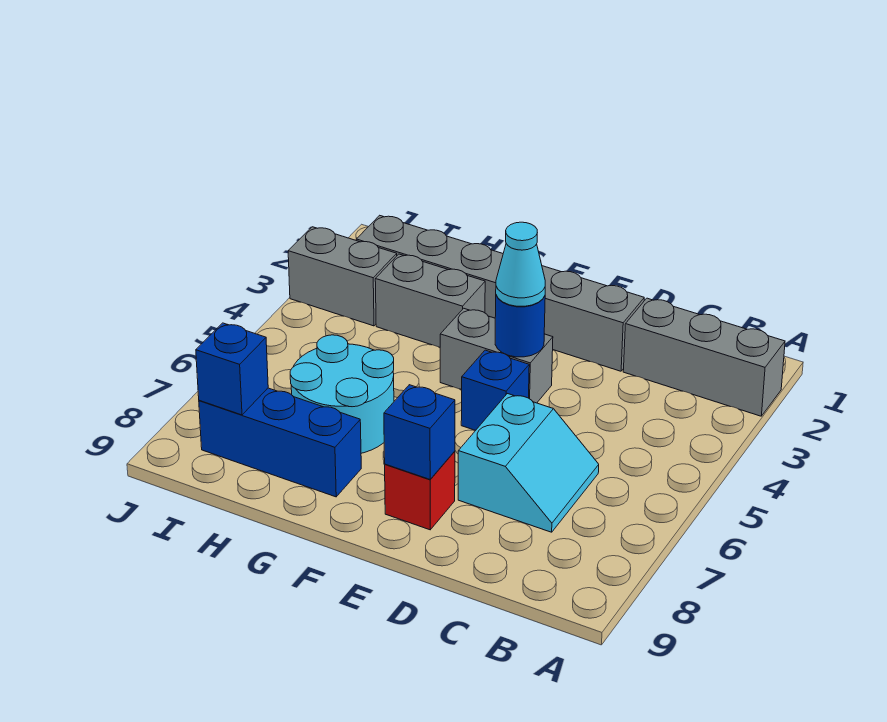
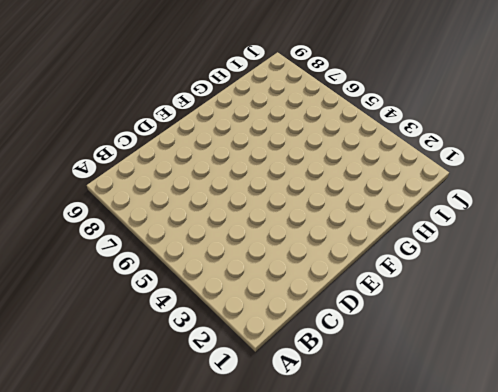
none -> grey 1x3 brick [623,298,785,416]
none -> cyan 2x2 slope [458,394,599,532]
none -> grey 1x6 brick [356,215,644,371]

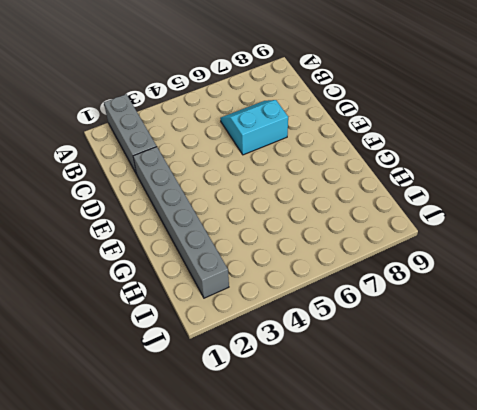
none -> grey 1x2 brick [440,308,553,403]
none -> blue 1x1 brick [461,350,529,430]
none -> red 1x1 brick [385,451,455,530]

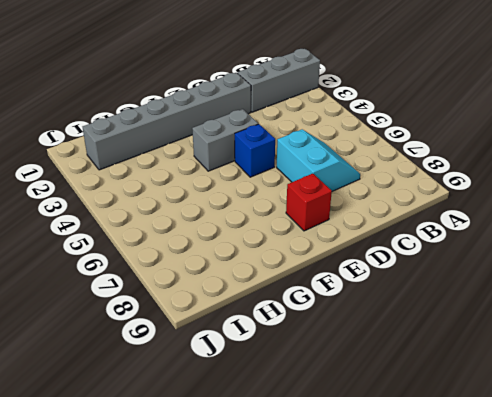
none -> grey 1x2 brick [375,254,485,347]
none -> cyan 2x2 round brick [290,335,394,453]
none -> blue 1x3 brick [199,388,361,497]

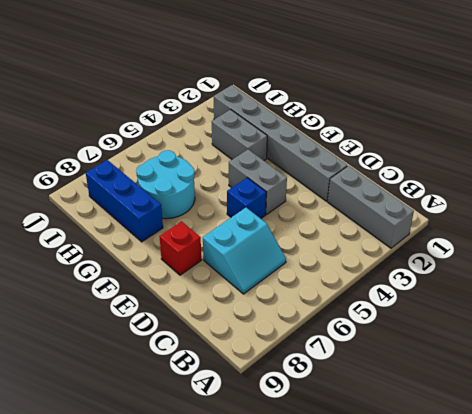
none -> grey 1x2 brick [288,227,397,326]
none -> blue 1x1 round brick [495,295,545,357]
none -> blue 1x1 brick [384,385,455,479]

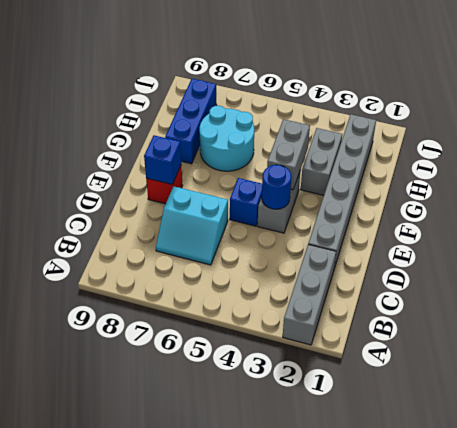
grey 1x2 brick [267,119,310,190] -> grey 1x2 brick moved to [288,227,397,326]
none -> blue 1x1 brick [196,323,268,415]
none -> cyan 1x1 cone [496,222,545,306]

